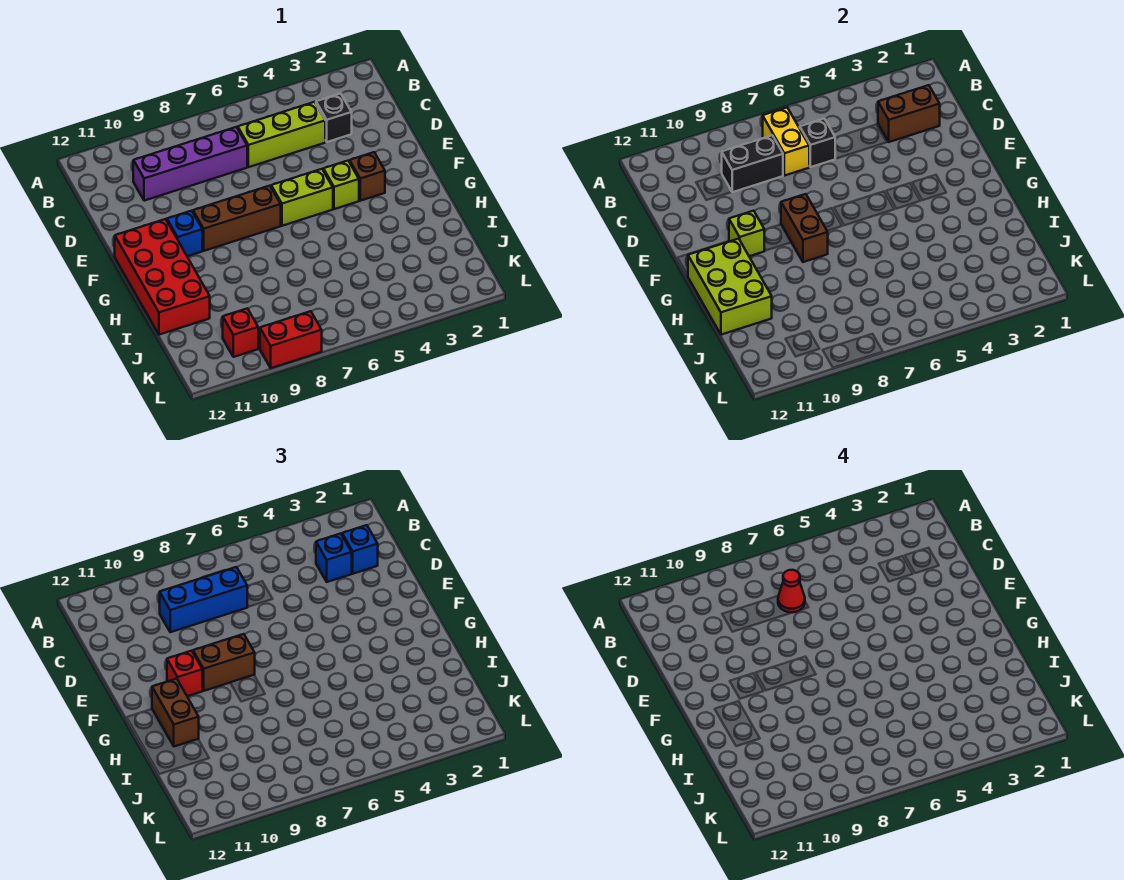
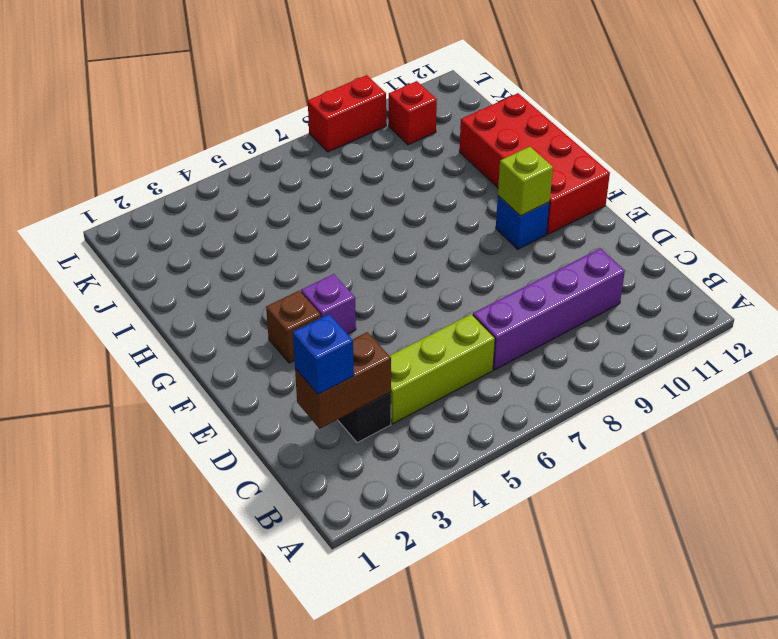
purple 1x1 brick [301,274,356,334] -> lime 1x1 brick [323,161,359,209]
none -> lime 1x2 brick [271,169,333,226]
none -> brown 1x3 brick [193,186,281,251]
none -> yellow 1x2 brick [763,108,809,176]

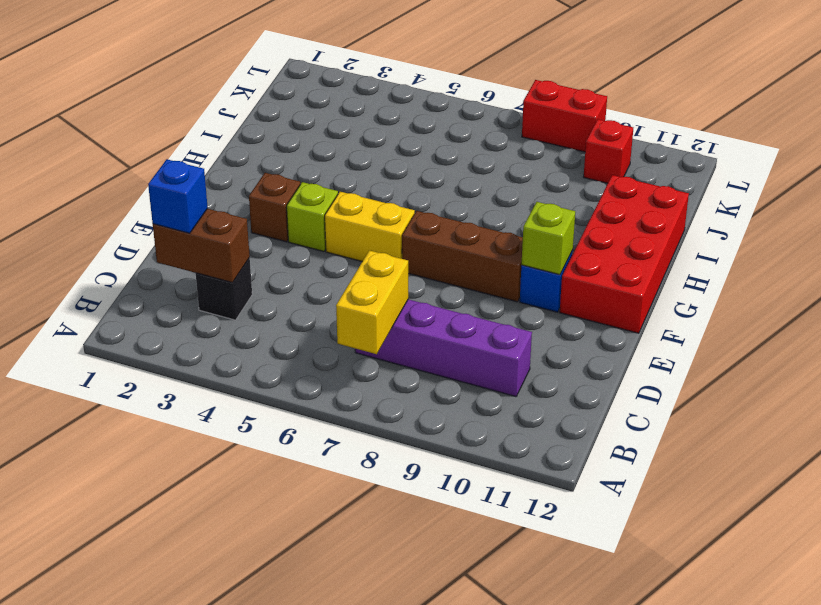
yellow 1x2 brick [325,192,415,261] -> lime 1x2 brick [271,169,333,226]
none -> lime 1x3 brick [238,102,325,167]
none -> black 1x1 brick [800,119,835,167]
none -> black 1x2 brick [722,135,783,192]

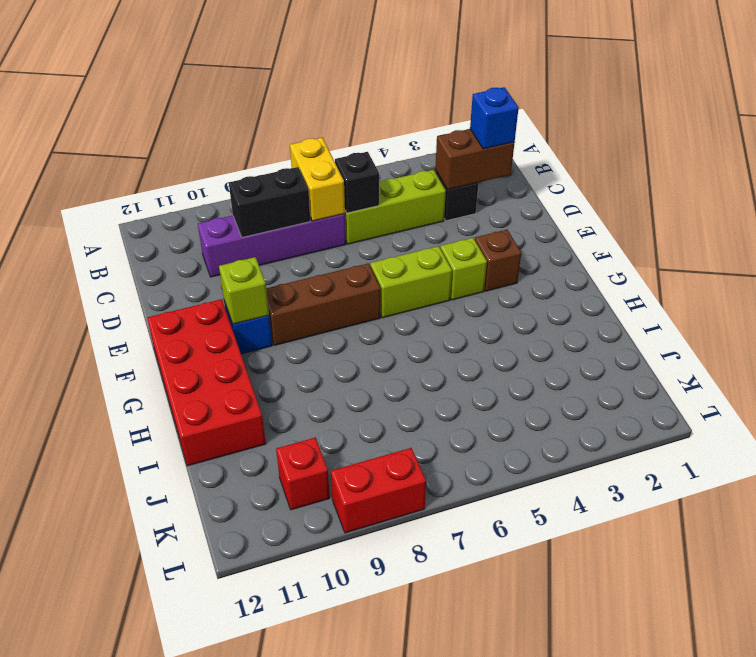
none -> brown 1x2 brick [781,194,828,262]
none -> lime 2x3 brick [688,239,772,335]
none -> blue 1x1 brick [316,534,352,582]

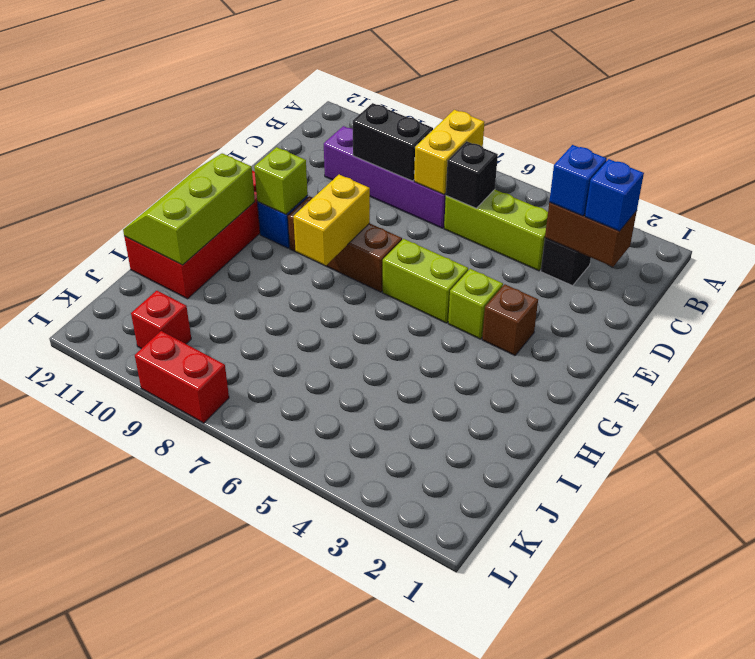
yellow 1x2 brick [293,175,370,265] -> brown 1x2 brick [781,194,828,262]
lime 2x3 slope [123,153,255,265] -> lime 2x3 brick [688,239,772,335]
none -> blue 1x3 brick [160,567,247,632]
none -> brown 1x2 brick [193,634,255,691]
none -> red 1x1 brick [167,651,202,696]

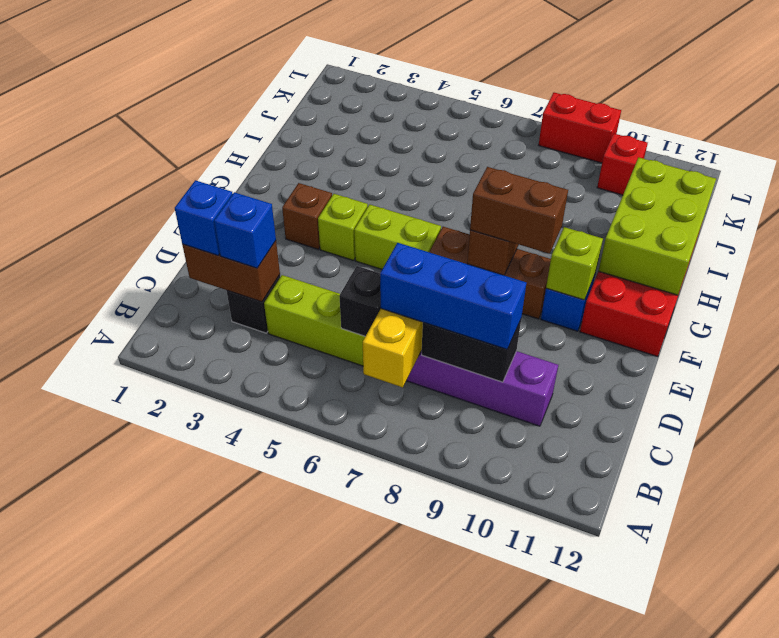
none -> red 1x1 brick [167,651,202,696]
none -> brown 1x2 brick [152,679,199,746]
none -> red 1x1 cone [778,570,805,613]

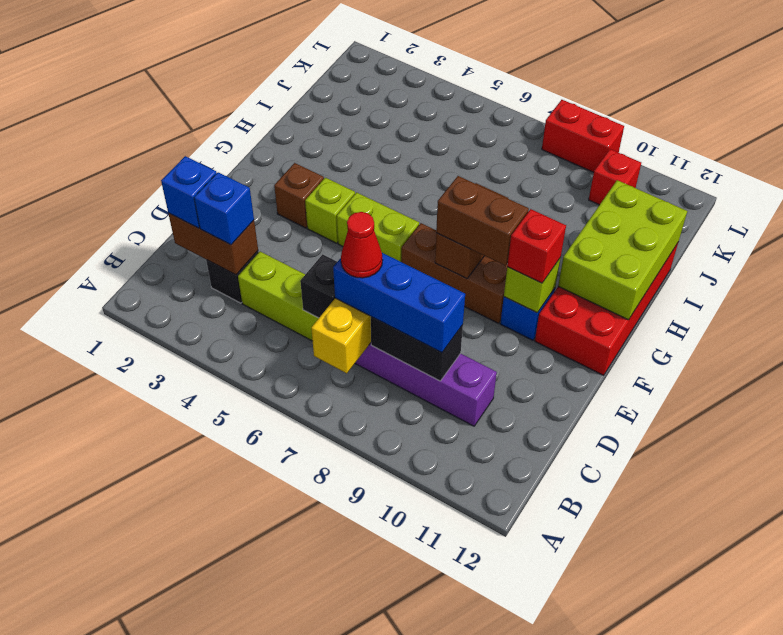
none -> brown 1x2 brick [152,679,199,746]

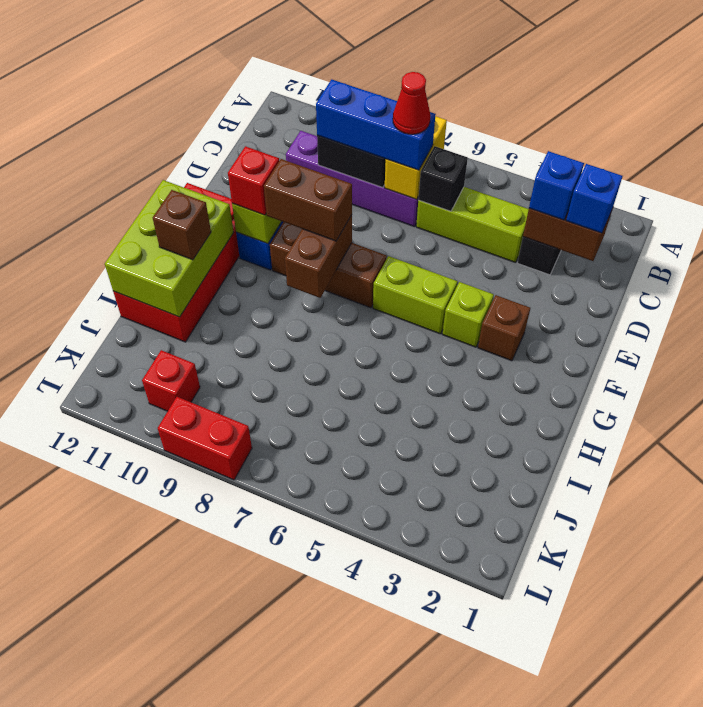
brown 1x1 brick [153,190,211,260] -> brown 1x2 brick [152,679,199,746]

